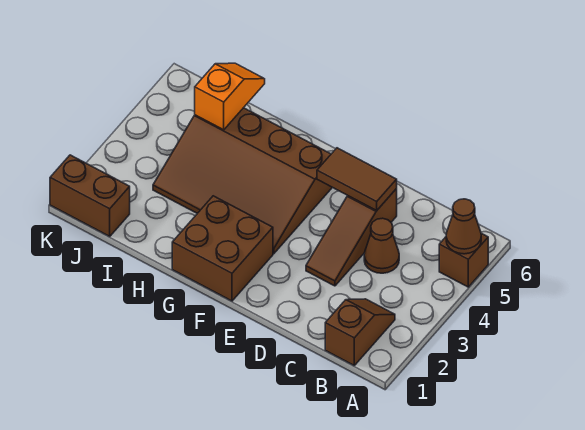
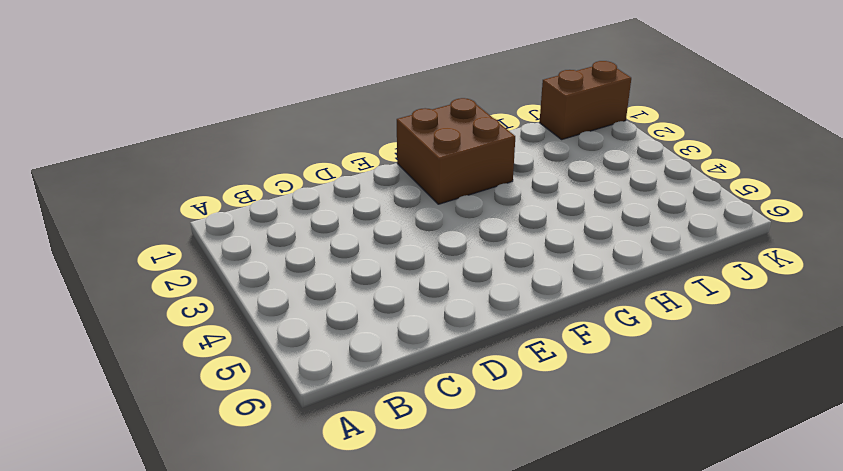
none -> brown 1x1 brick [439,233,488,287]
none -> brown 1x2 slope [325,299,395,365]

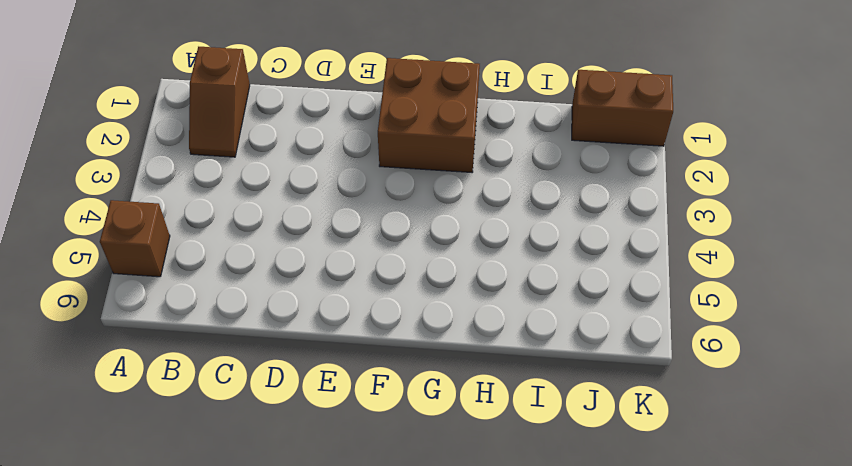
none -> brown 1x1 cone [364,218,399,273]
none -> brown 1x3 slope [306,189,397,286]

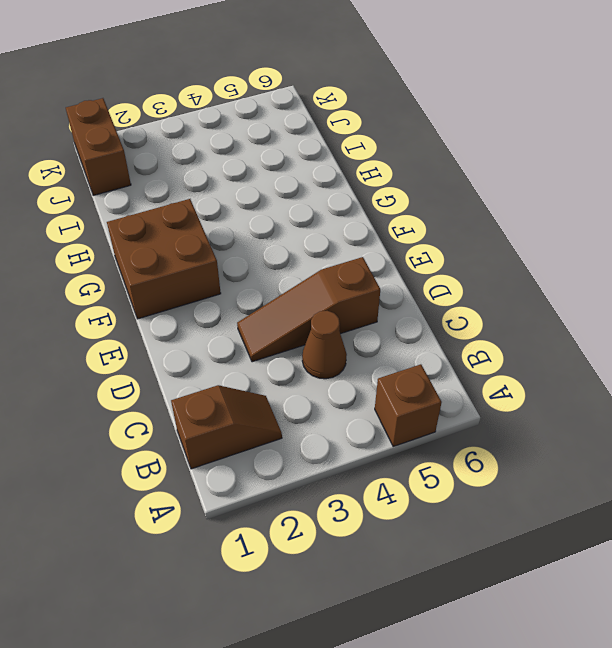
none -> brown 3x4 slope [153,108,332,254]
none -> brown 1x1 cone [446,199,481,254]

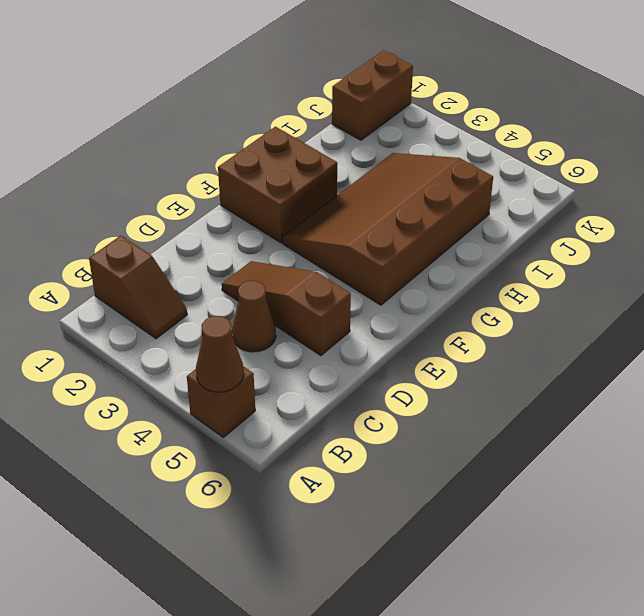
none -> brown 1x2 tile [317,148,397,210]
none -> orange 1x2 slope [195,63,265,130]

